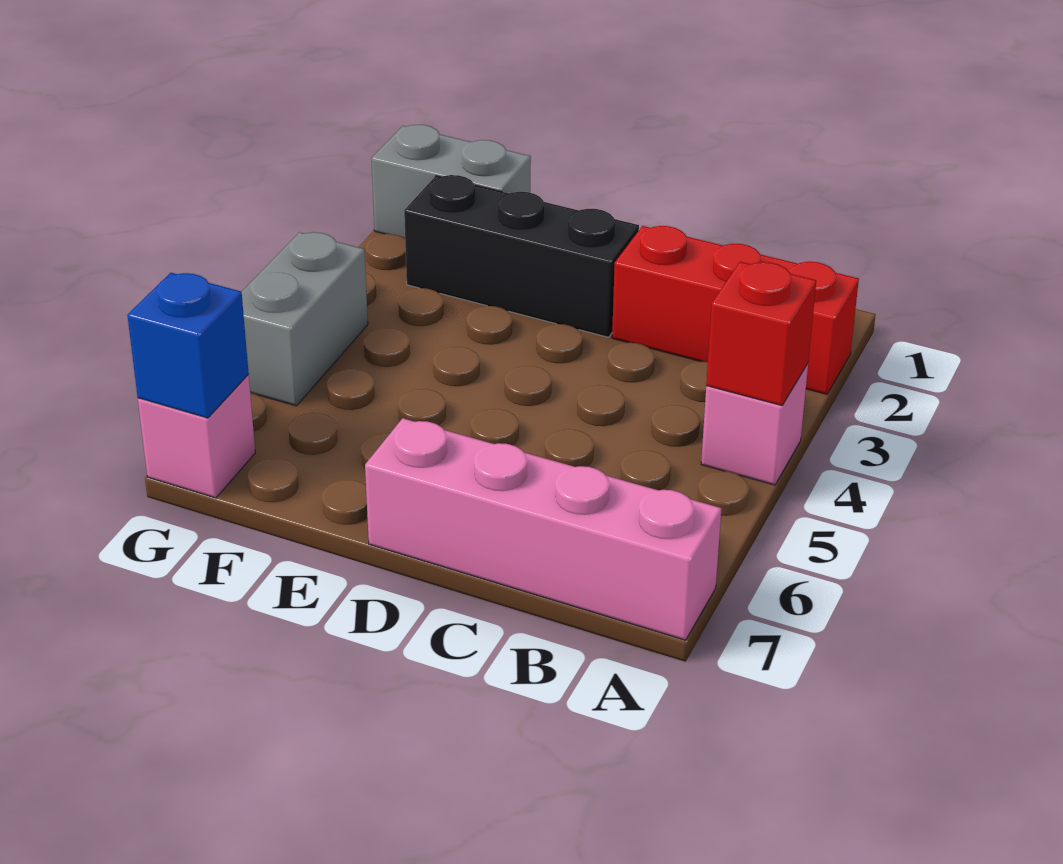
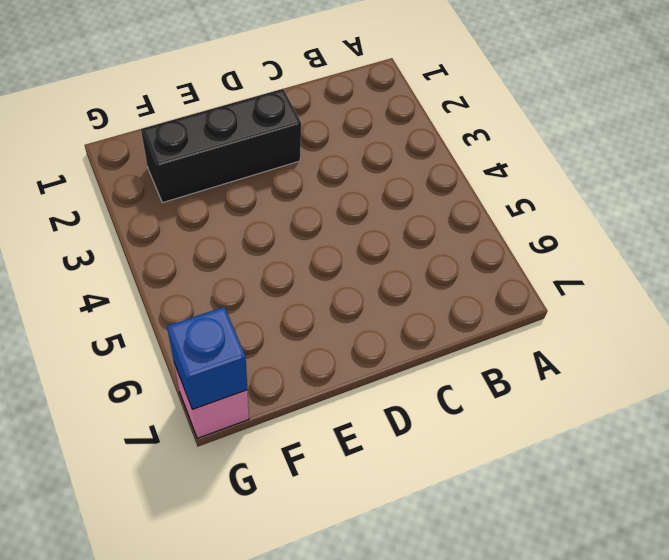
none -> red 1x3 brick [612,226,859,394]
none -> pink 1x1 brick [701,364,808,485]

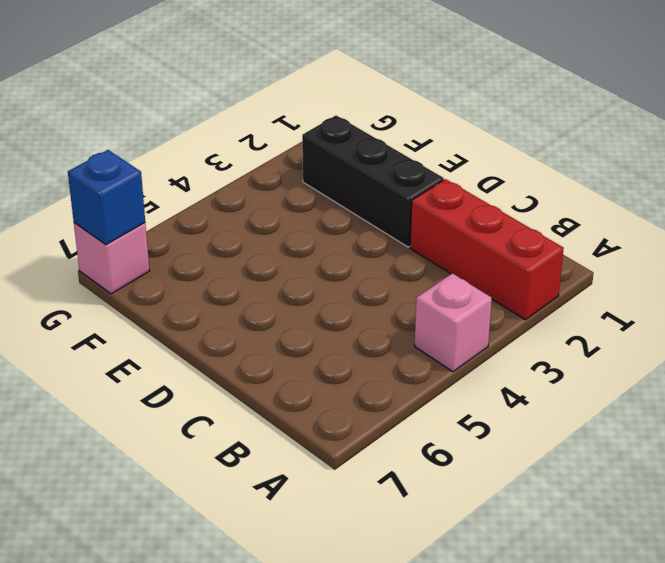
none -> pink 1x4 brick [365,418,722,640]
none -> grey 1x2 brick [371,125,531,238]

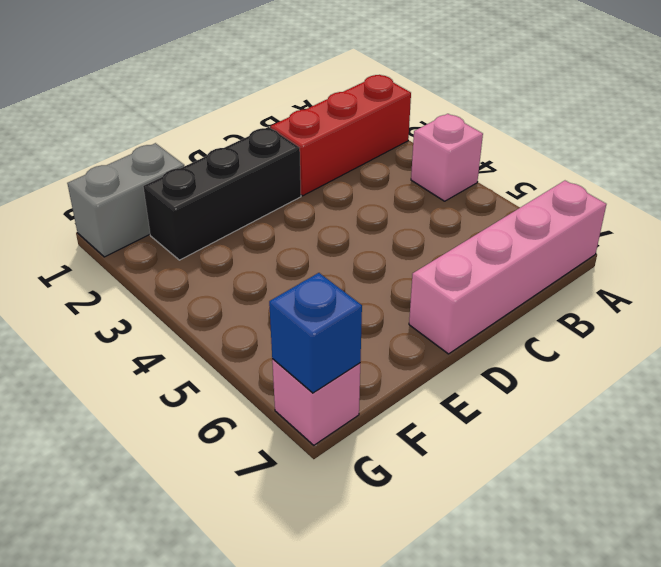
none -> grey 1x2 brick [242,232,368,406]
none -> red 1x1 brick [706,262,816,406]

